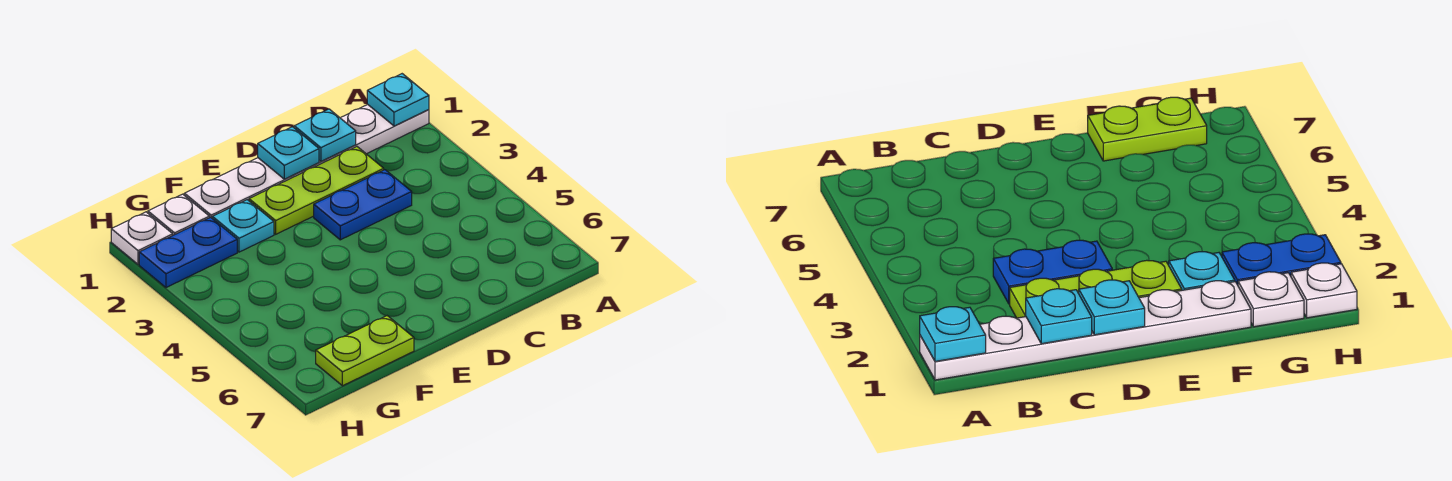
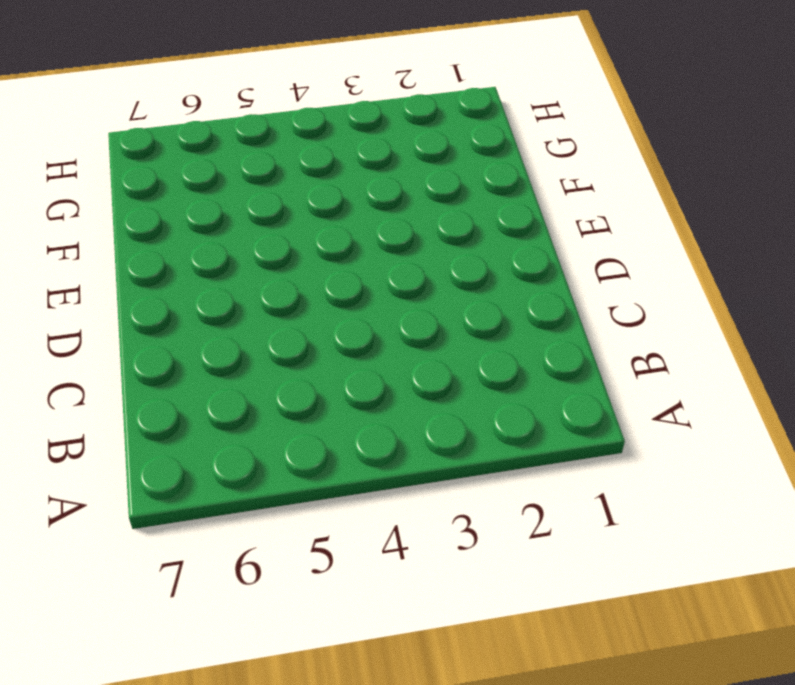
none -> white 1x6 plate [184,104,429,218]
none -> lime 1x3 plate [249,147,384,234]

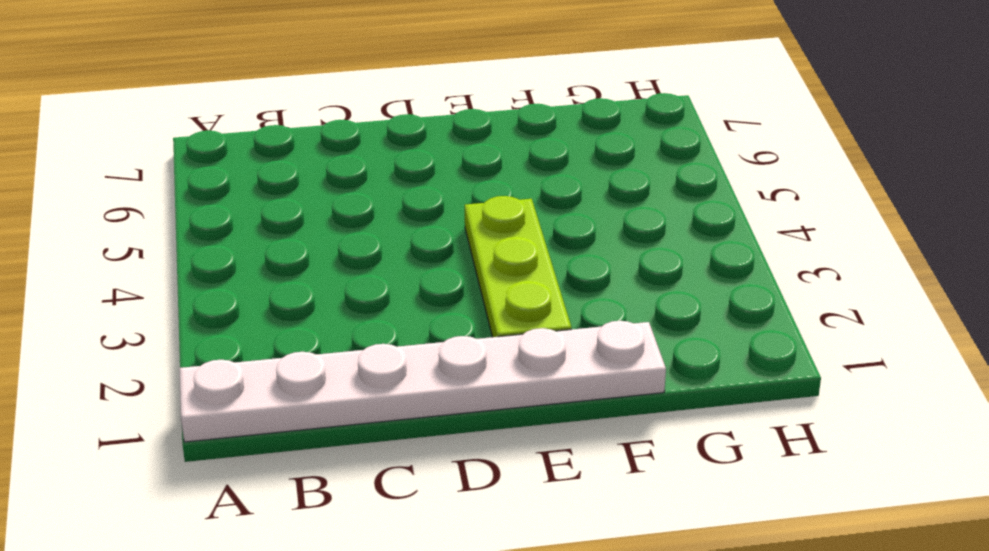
lime 1x3 plate [465,196,572,337] -> lime 1x3 plate turned to [249,147,384,234]
none -> blue 1x2 plate [314,170,412,240]
none -> cyan 1x1 plate [212,200,274,252]

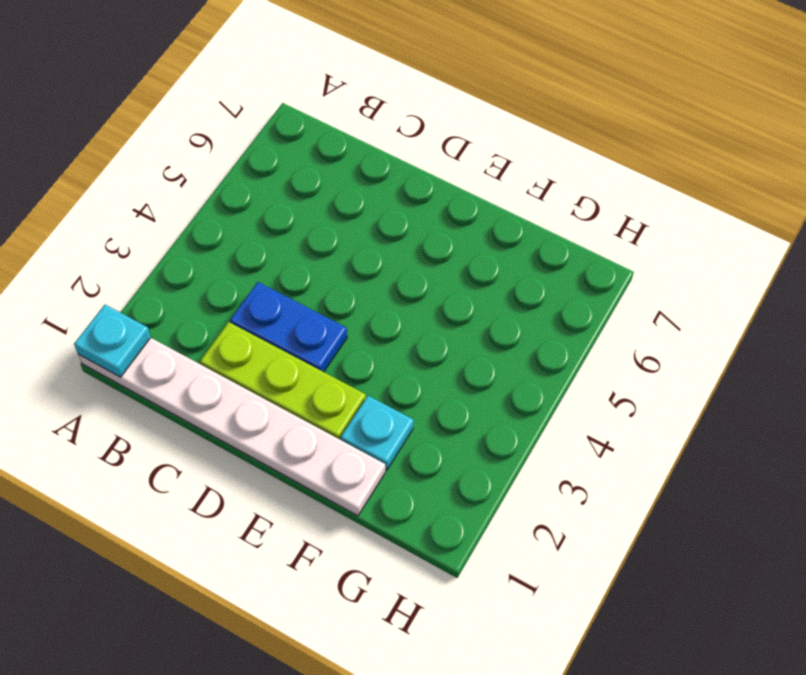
none -> lime 1x2 plate [316,316,414,386]
none -> white 1x1 plate [148,194,209,235]

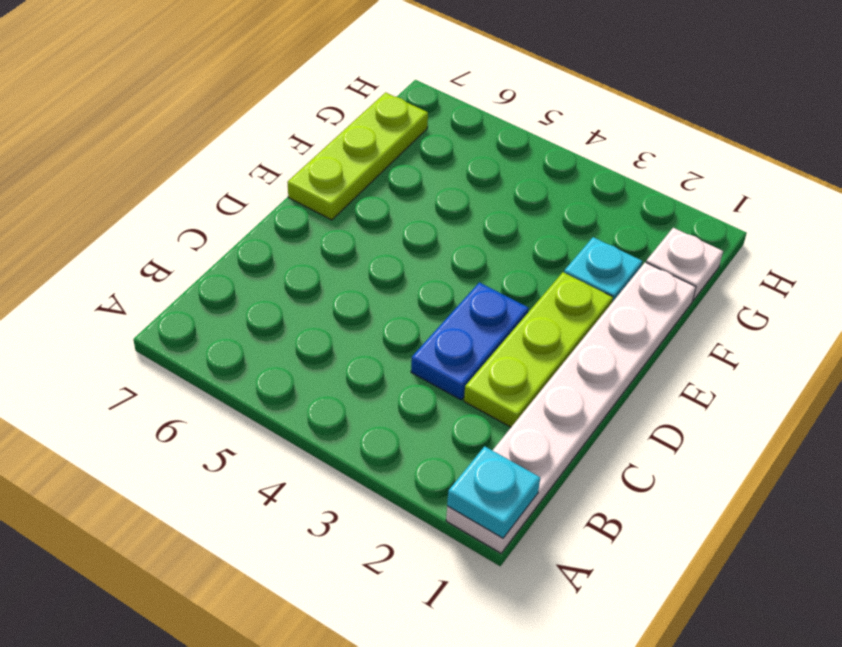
lime 1x3 plate [288,92,428,220] -> lime 1x2 plate [316,316,414,386]
none -> blue 1x2 plate [139,217,237,287]
none -> white 1x1 plate [111,212,173,264]

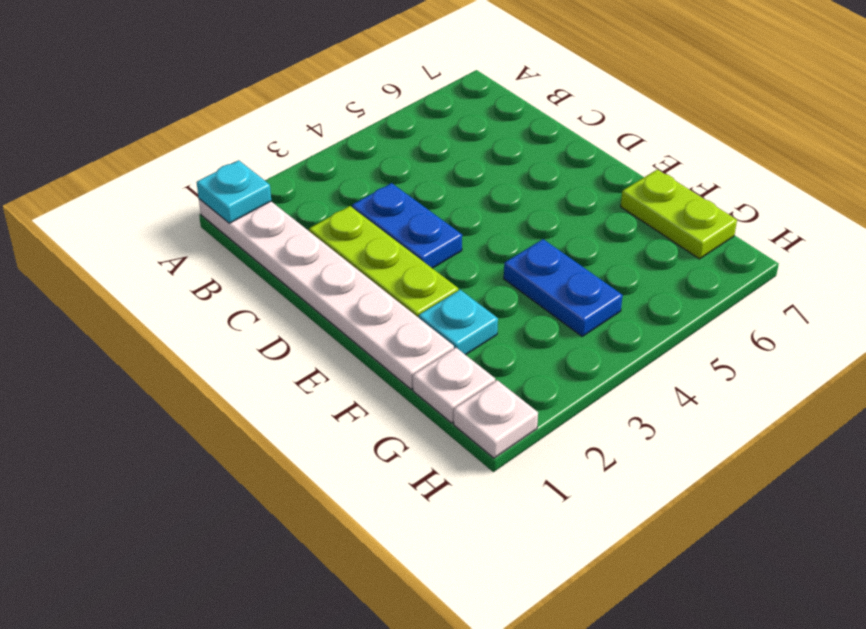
blue 1x2 plate [504,239,623,336] -> blue 1x2 plate moved to [139,217,237,287]
none -> cyan 1x1 plate [294,109,356,162]
none -> cyan 1x1 plate [258,127,319,179]

